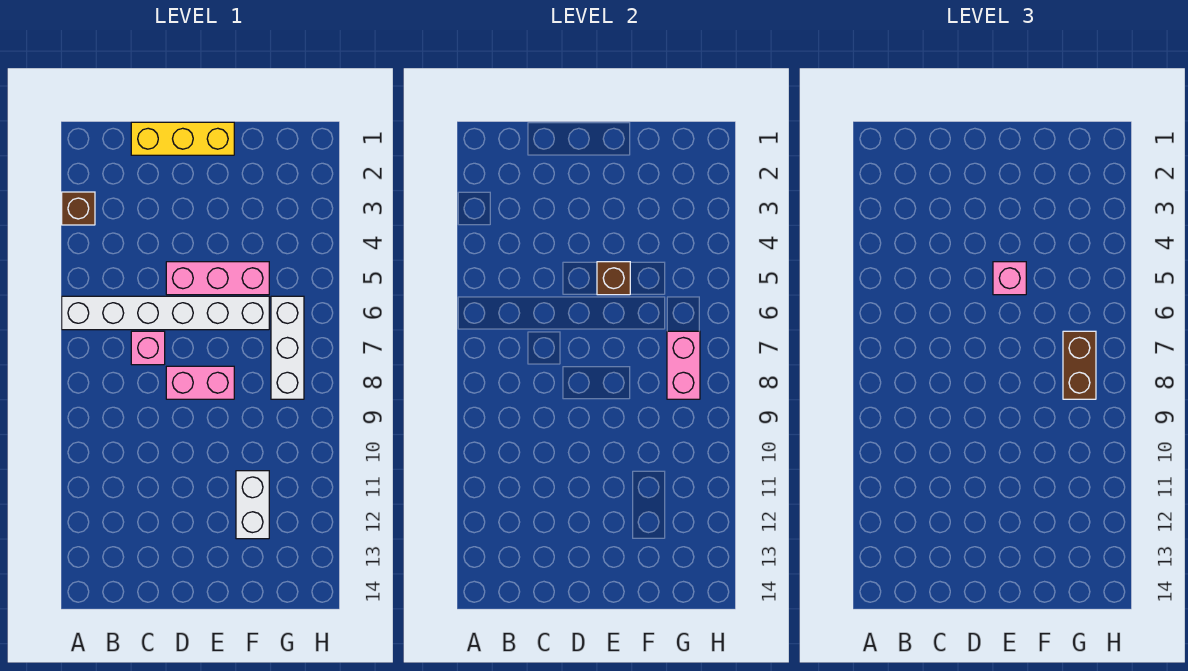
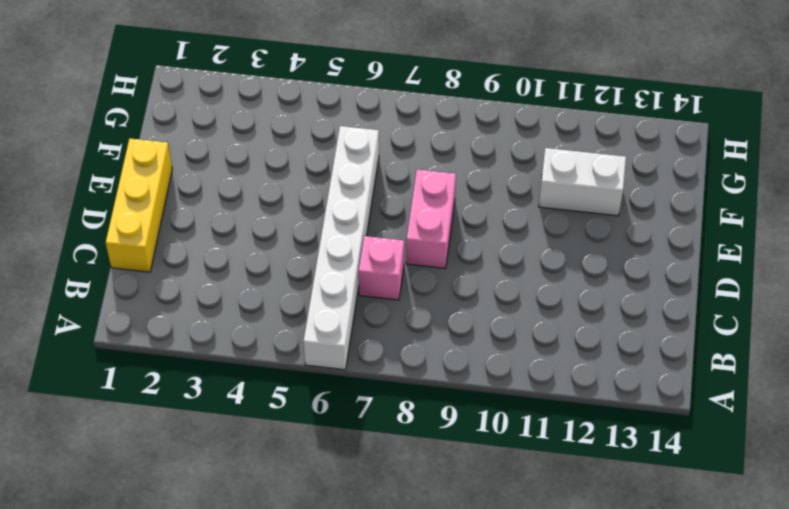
none -> brown 1x1 brick [62,192,95,225]
none -> pink 1x3 brick [166,262,269,295]
none -> white 1x3 brick [271,296,304,399]

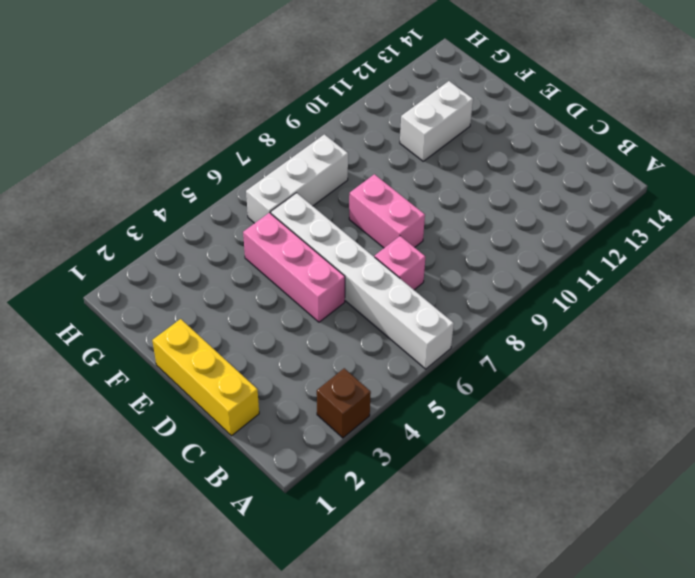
none -> brown 1x1 brick [597,262,630,295]
none -> pink 1x2 brick [667,331,700,399]
none -> pink 1x1 brick [993,262,1026,295]

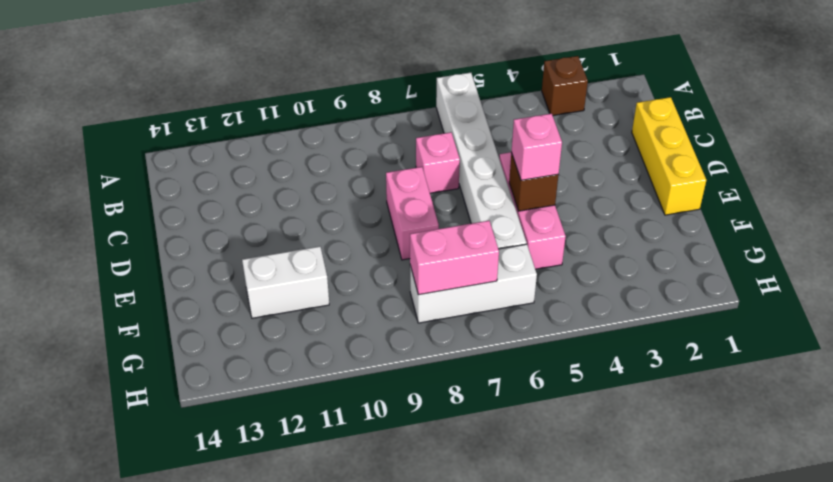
none -> brown 1x2 brick [1063,331,1096,399]

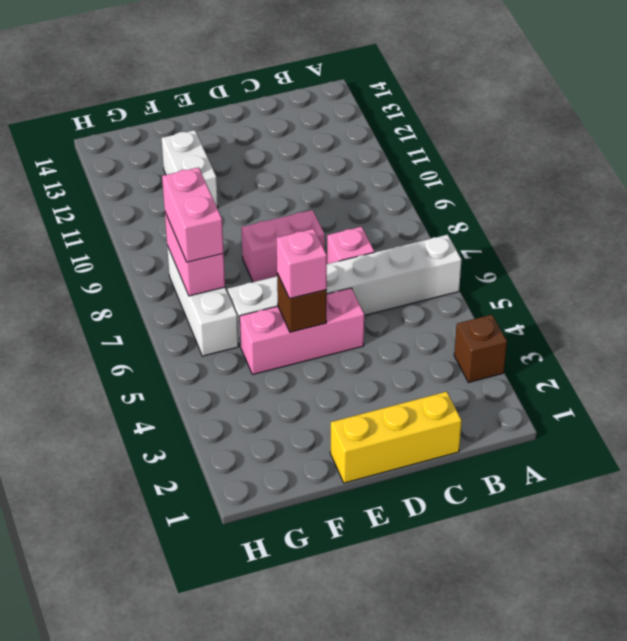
pink 1x2 brick [162,167,224,262] -> brown 1x2 brick [1063,331,1096,399]

